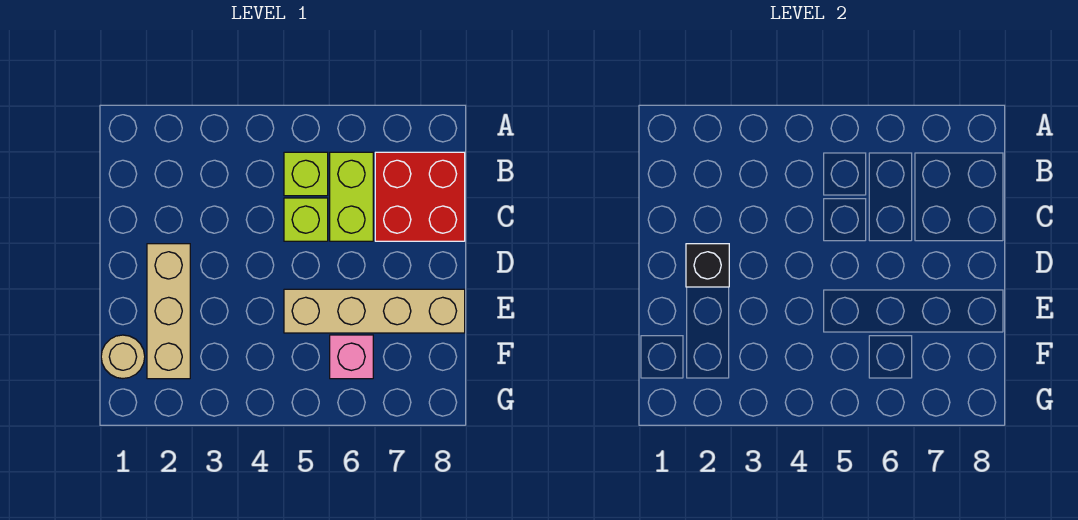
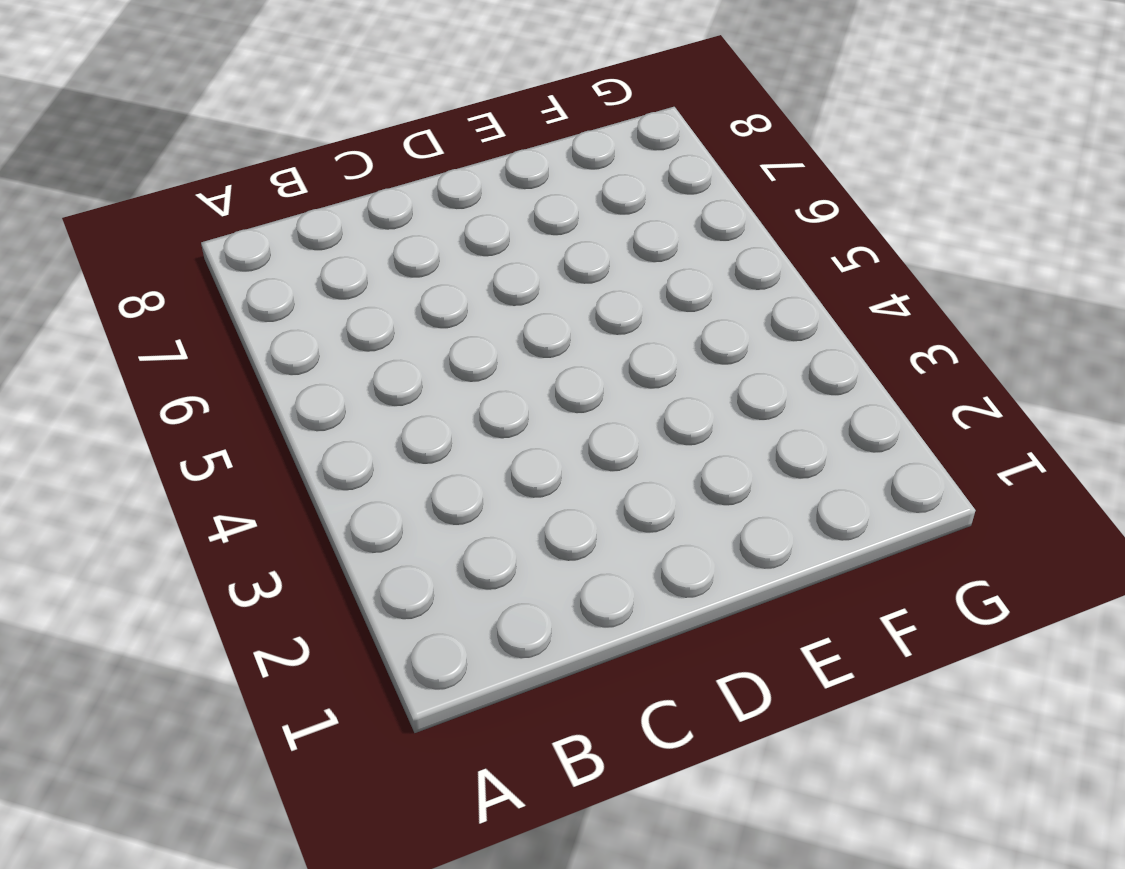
none -> lime 1x1 brick [284,152,328,196]
none -> lime 1x2 brick [330,152,373,241]

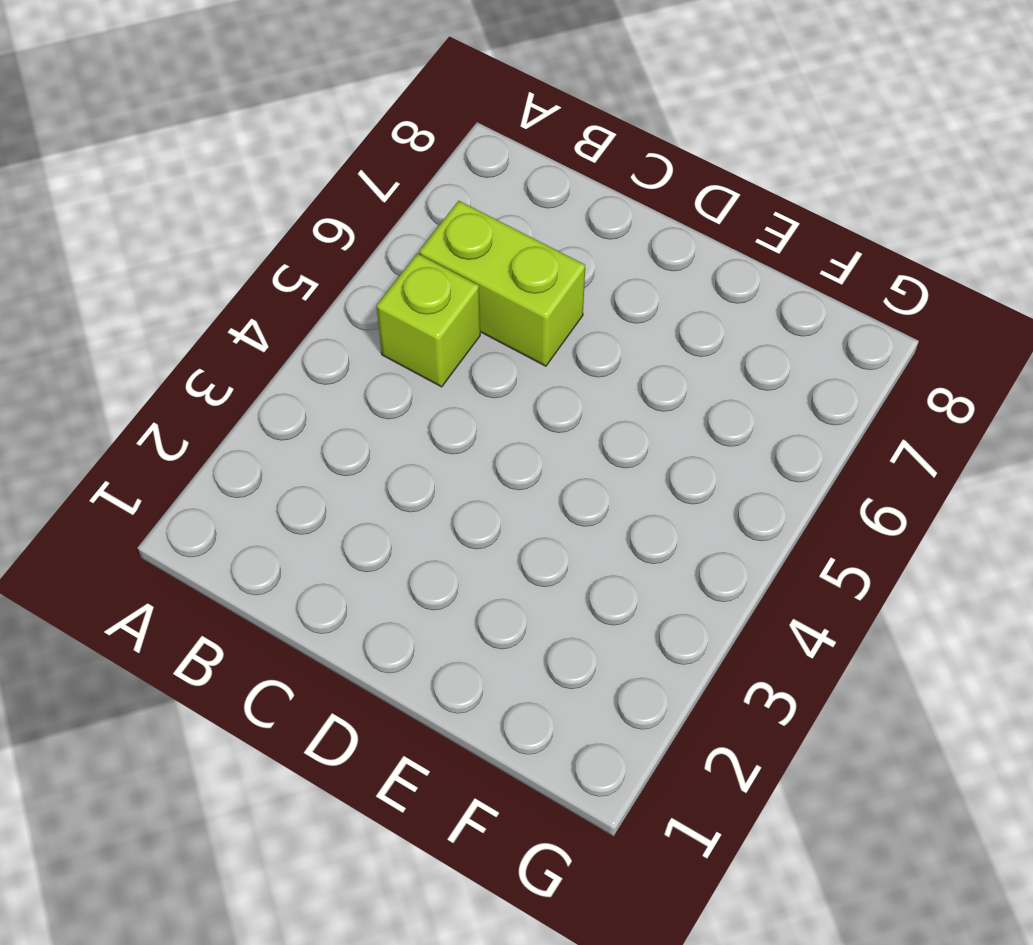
none -> red 2x2 brick [375,152,465,241]
none -> lime 1x1 brick [284,198,328,241]

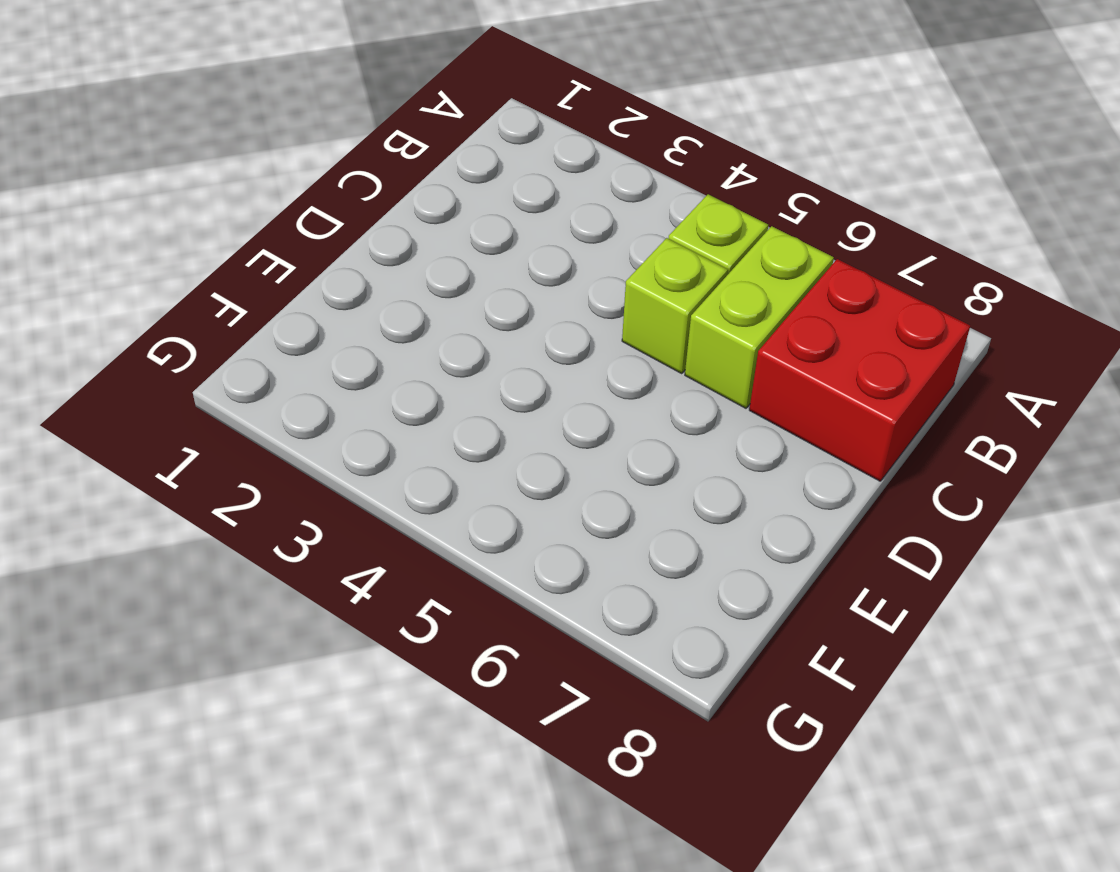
none -> tan 1x3 brick [147,244,190,379]
none -> tan 1x4 brick [284,289,465,333]

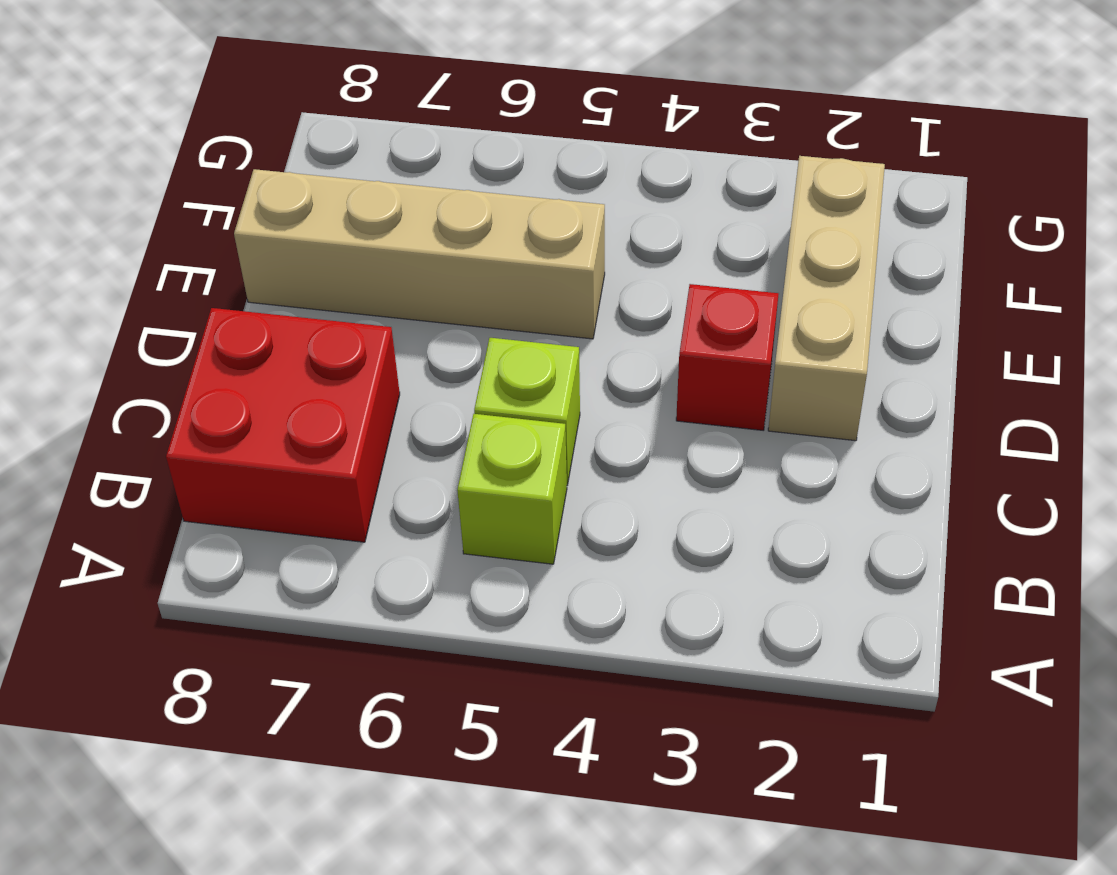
red 1x1 brick [676,284,779,430] -> none
none -> lime 1x2 brick [330,152,373,241]
none -> tan 1x1 round brick [101,335,145,378]

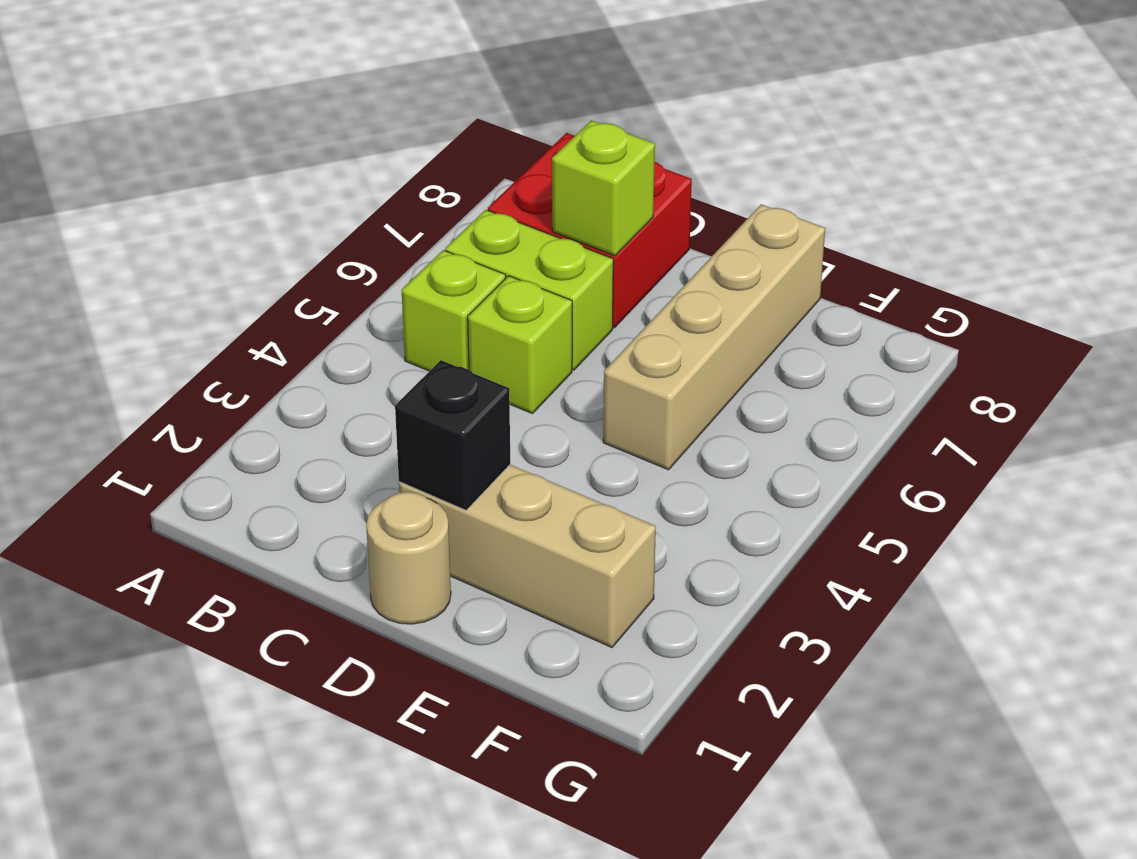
lime 1x1 brick [552,120,655,256] -> none
tan 1x1 round brick [366,492,451,624] -> tan 1x1 round brick moved to [101,335,145,378]
none -> pink 1x1 brick [330,335,373,379]

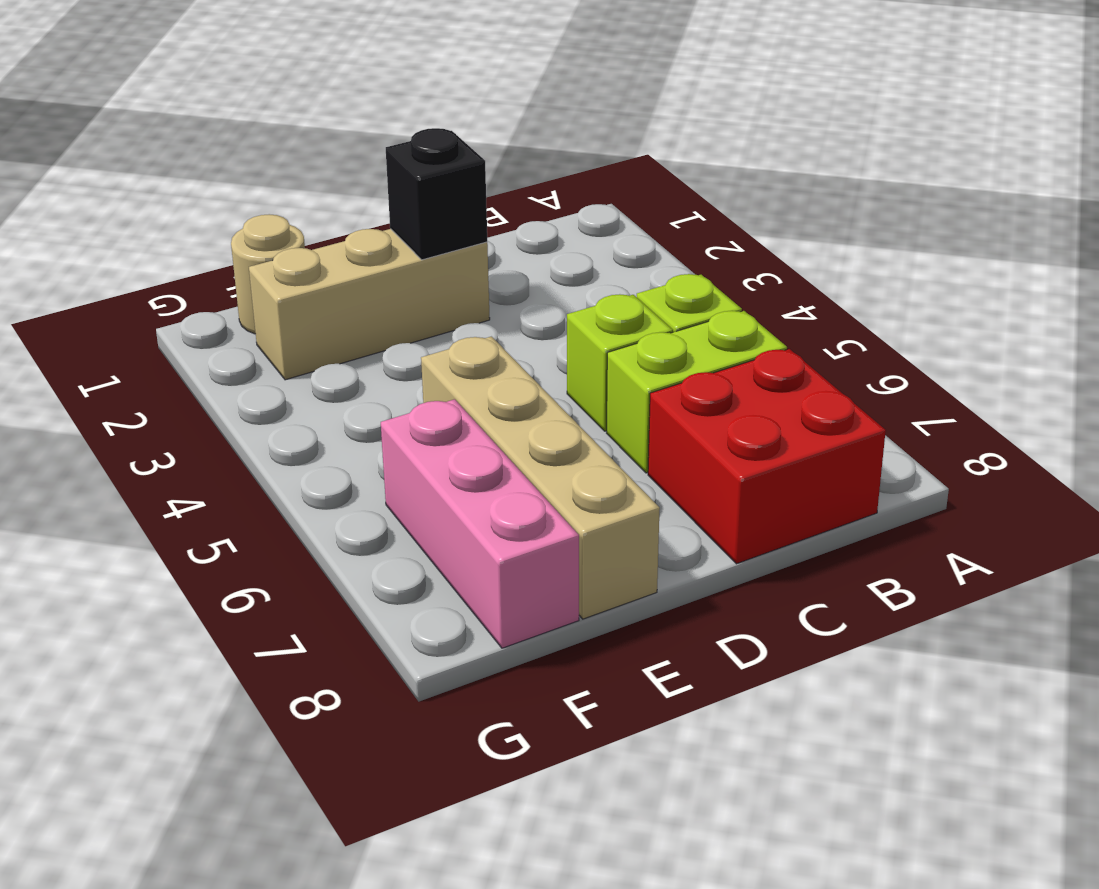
pink 1x3 brick [381,399,579,648] -> pink 1x1 brick [330,335,373,379]

